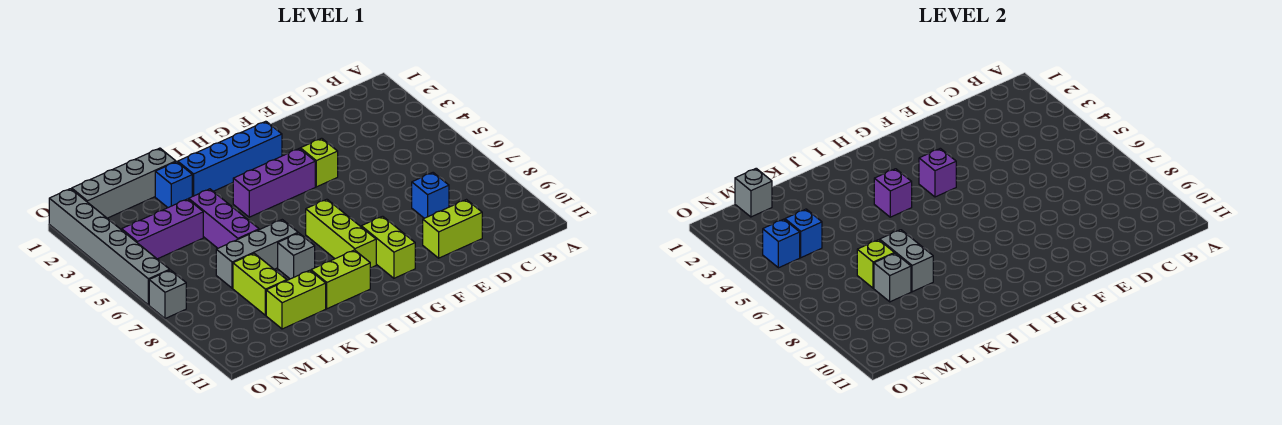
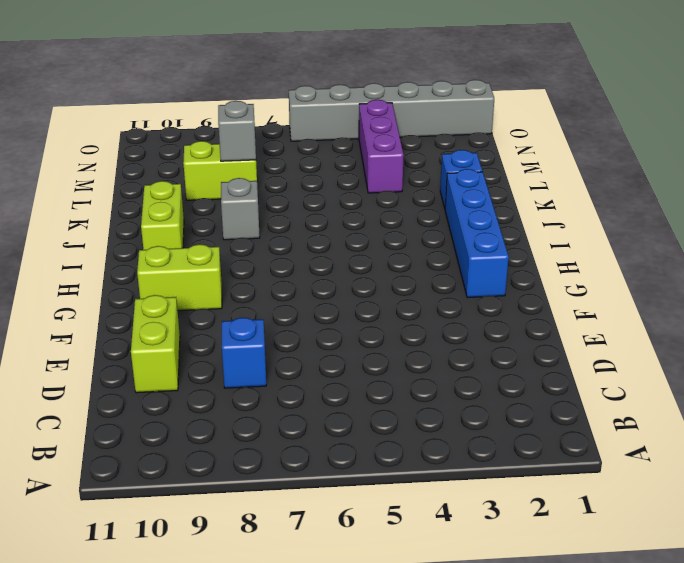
none -> lime 1x1 brick [300,138,338,187]
none -> purple 1x3 brick [233,148,315,217]
none -> lime 1x3 brick [306,199,376,268]

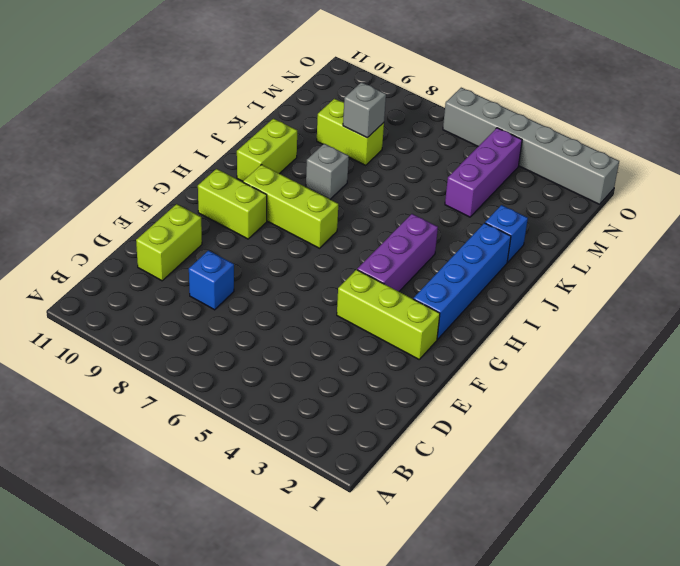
lime 1x3 brick [337,270,440,359] -> lime 1x1 brick [300,138,338,187]
none -> grey 1x3 brick [216,220,298,288]
none -> grey 1x4 brick [72,148,176,218]
none -> purple 1x3 brick [189,189,259,248]

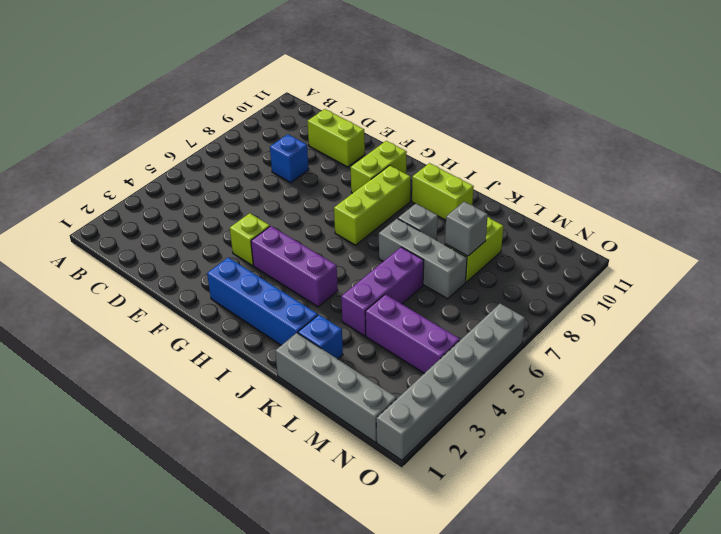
none -> lime 1x2 brick [266,270,326,329]
none -> grey 1x1 brick [149,270,186,319]
none -> purple 1x1 brick [919,148,956,197]

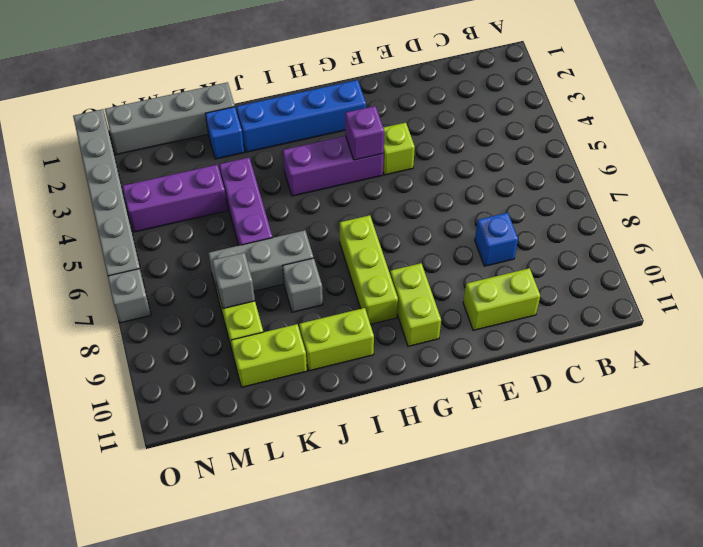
none -> purple 1x1 brick [874,169,912,217]
none -> grey 1x2 brick [880,230,933,292]
none -> lime 1x1 brick [857,240,894,288]

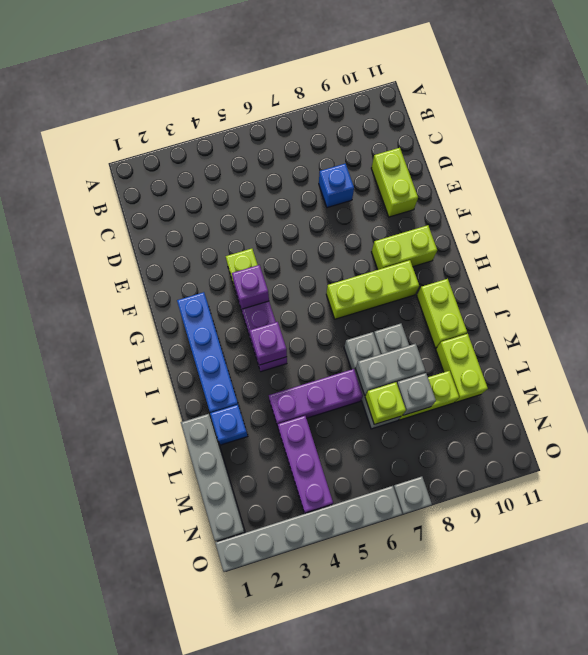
none -> grey 1x1 brick [735,168,772,217]
none -> blue 1x1 brick [785,209,822,258]
none -> blue 1x1 brick [763,219,800,268]

